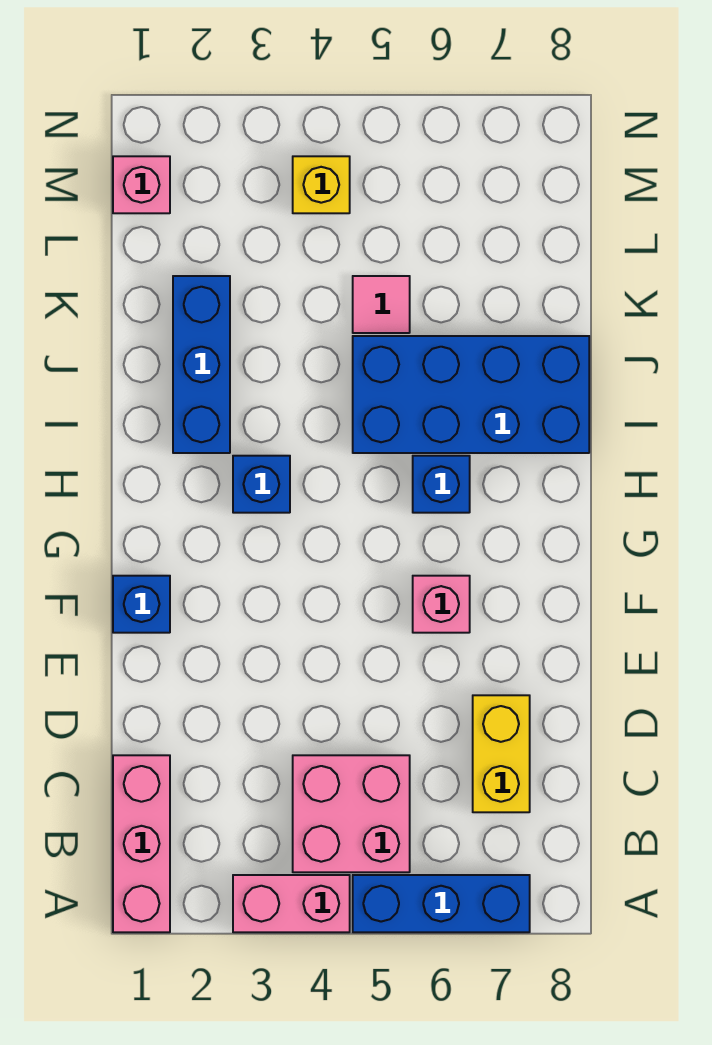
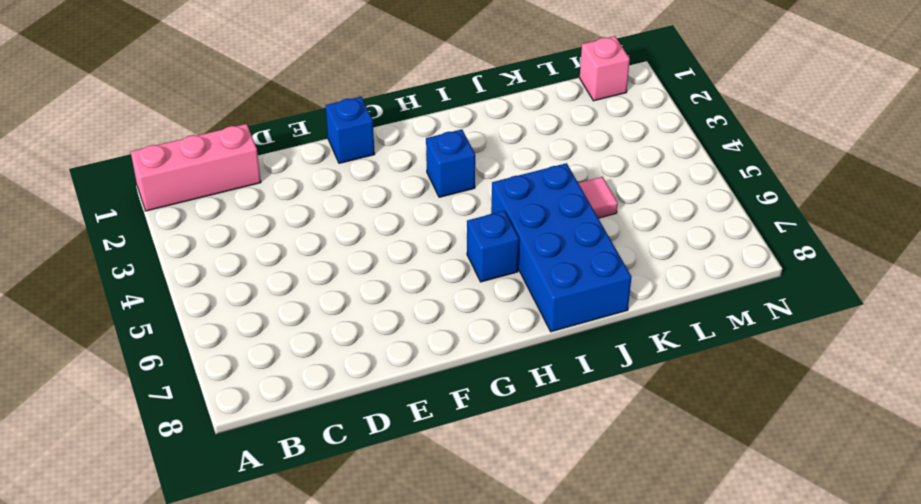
none -> pink 1x2 brick [233,875,350,932]
none -> blue 1x3 brick [353,875,530,932]
none -> pink 2x2 brick [293,755,410,872]

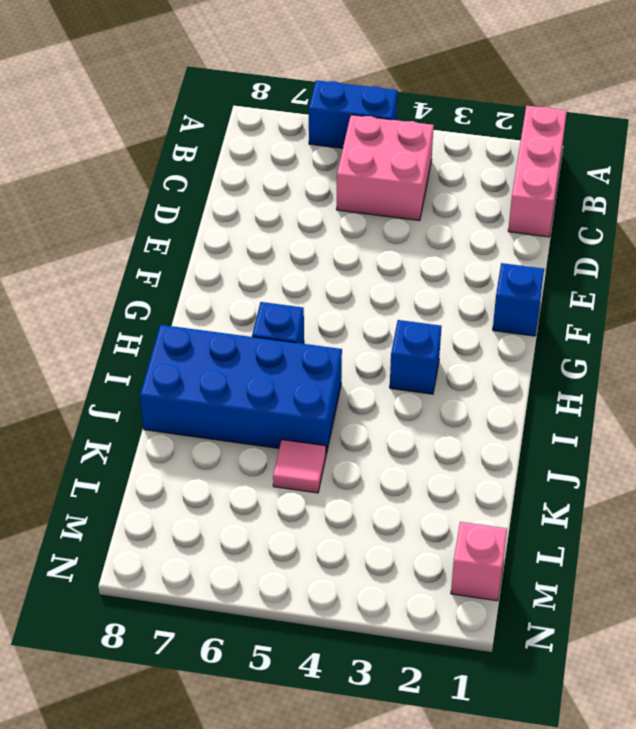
blue 1x2 brick [309,80,397,148] -> blue 1x3 brick [353,875,530,932]
none -> pink 1x2 brick [233,875,350,932]
none -> yellow 1x2 brick [473,695,530,812]
none -> pink 1x1 brick [413,576,470,633]

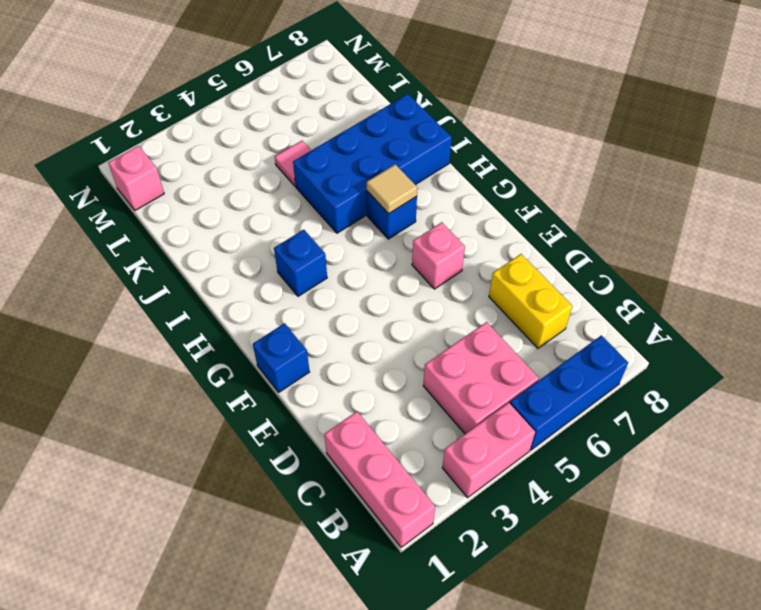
tan 1x1 tile [367,164,417,214] -> none
none -> blue 1x3 brick [173,276,230,453]
none -> yellow 1x1 brick [293,156,350,213]

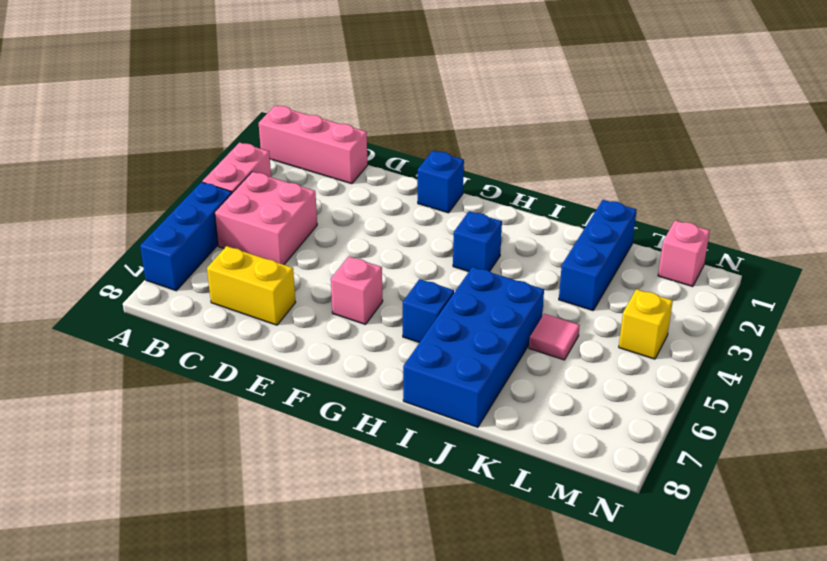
blue 1x3 brick [559,200,637,310] -> blue 1x3 brick turned to [173,276,230,453]

